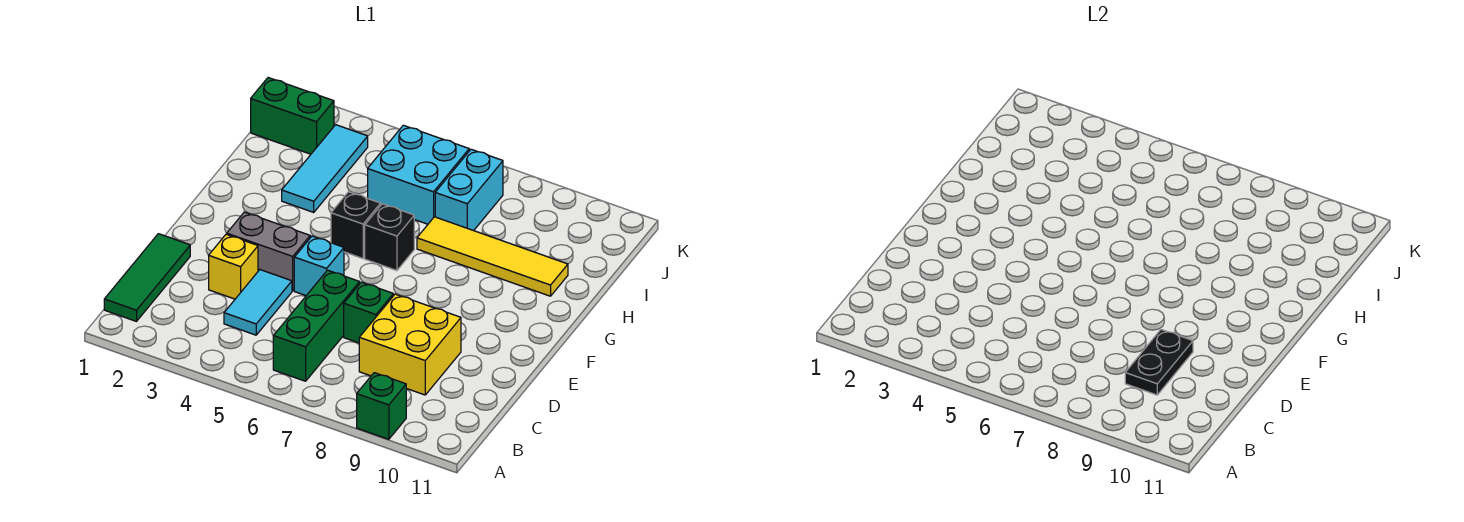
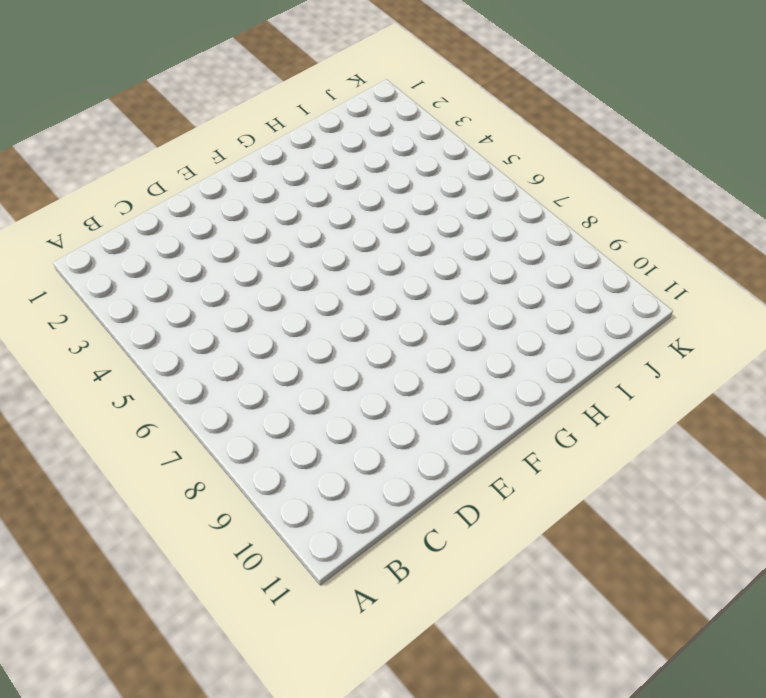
none -> green 1x1 brick [357,373,406,439]
none -> green 1x3 tile [104,234,190,321]
none -> green 1x3 brick [273,270,360,381]

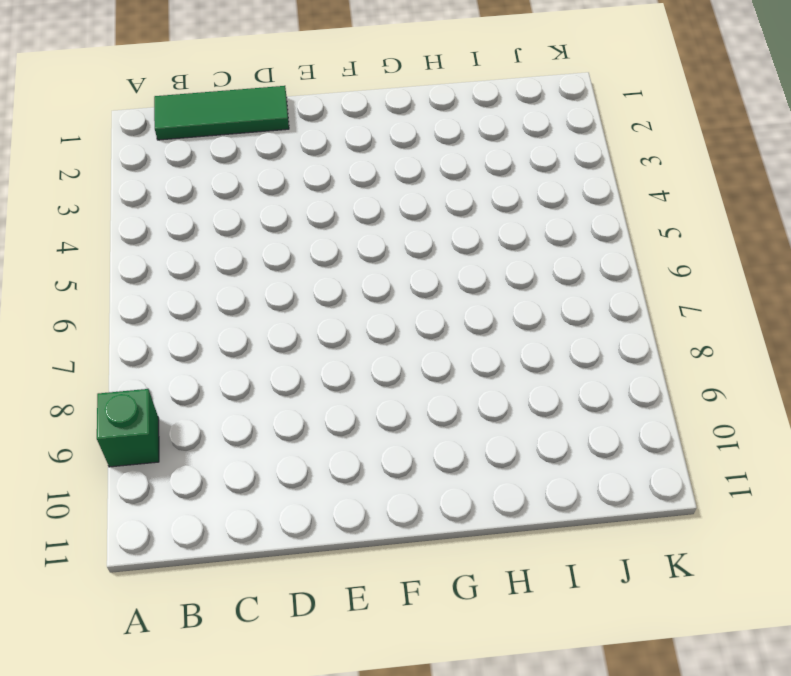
none -> green 1x3 brick [273,270,360,381]
none -> cyan 1x2 tile [224,270,292,335]
none -> yellow 2x2 brick [359,294,461,395]

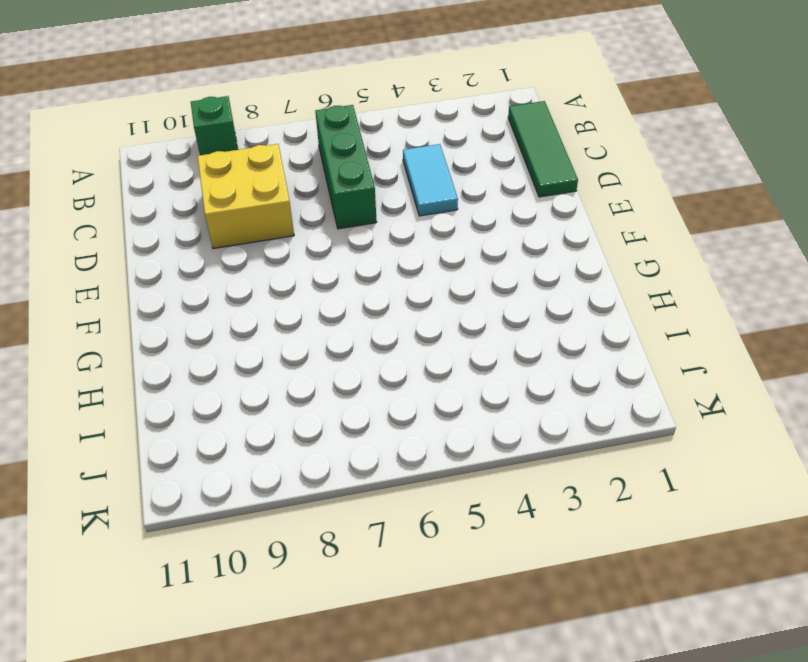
none -> yellow 1x1 brick [209,234,258,299]
none -> green 1x1 brick [344,282,393,343]
none -> grey 1x2 brick [227,212,310,291]

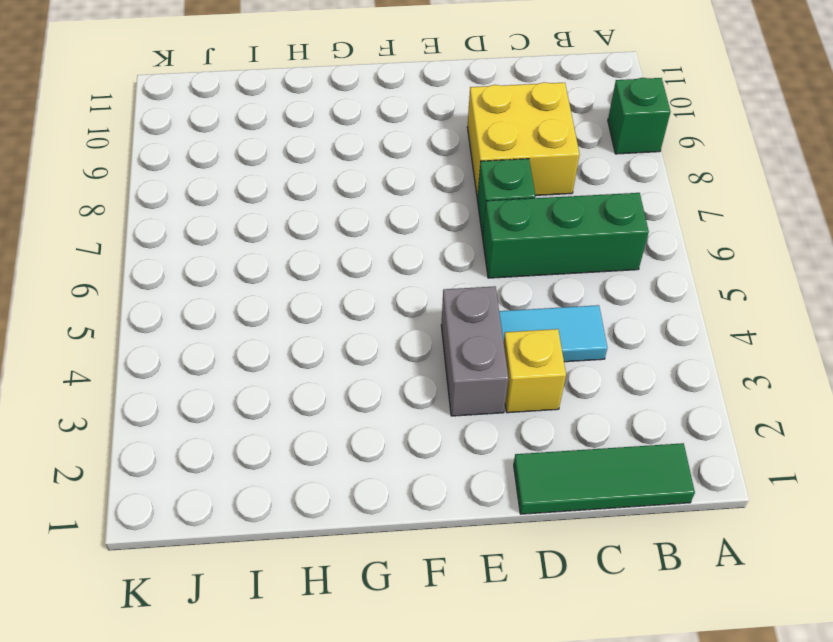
none -> cyan 1x1 brick [294,236,344,296]
none -> black 1x1 brick [331,192,381,258]
none -> black 1x1 brick [365,204,414,270]

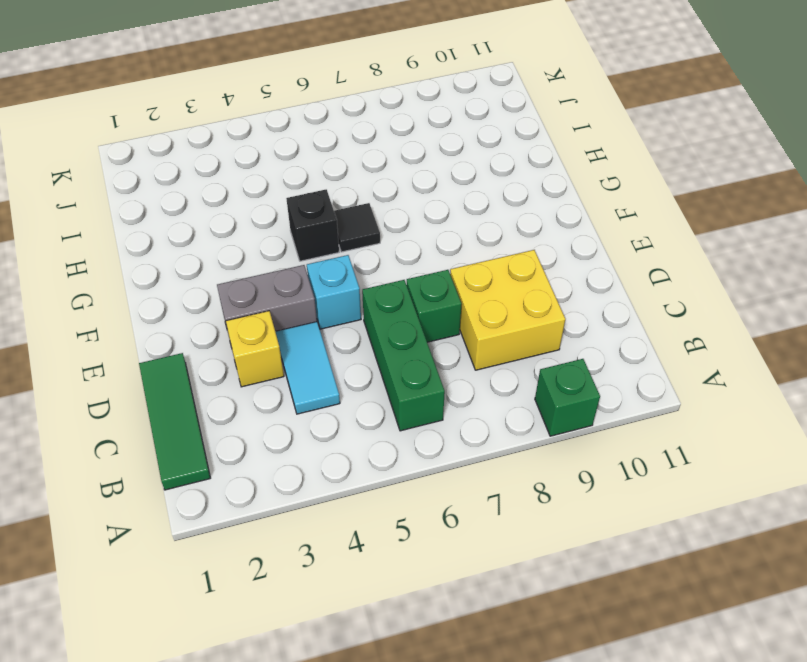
black 1x1 tile [334,203,380,252] -> black 1x1 brick [365,204,414,270]
none -> cyan 1x3 tile [282,125,368,212]
none -> yellow 1x4 tile [417,217,568,296]
none -> cyan 2x2 brick [368,125,469,224]

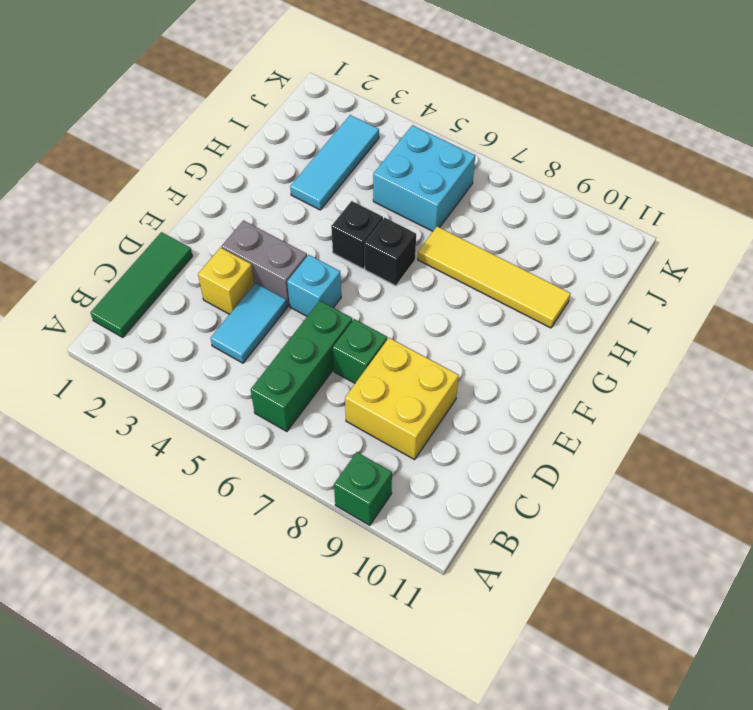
none -> cyan 1x2 brick [435,149,503,231]
none -> green 1x2 brick [251,78,334,154]
none -> black 1x2 plate [1125,330,1193,395]

